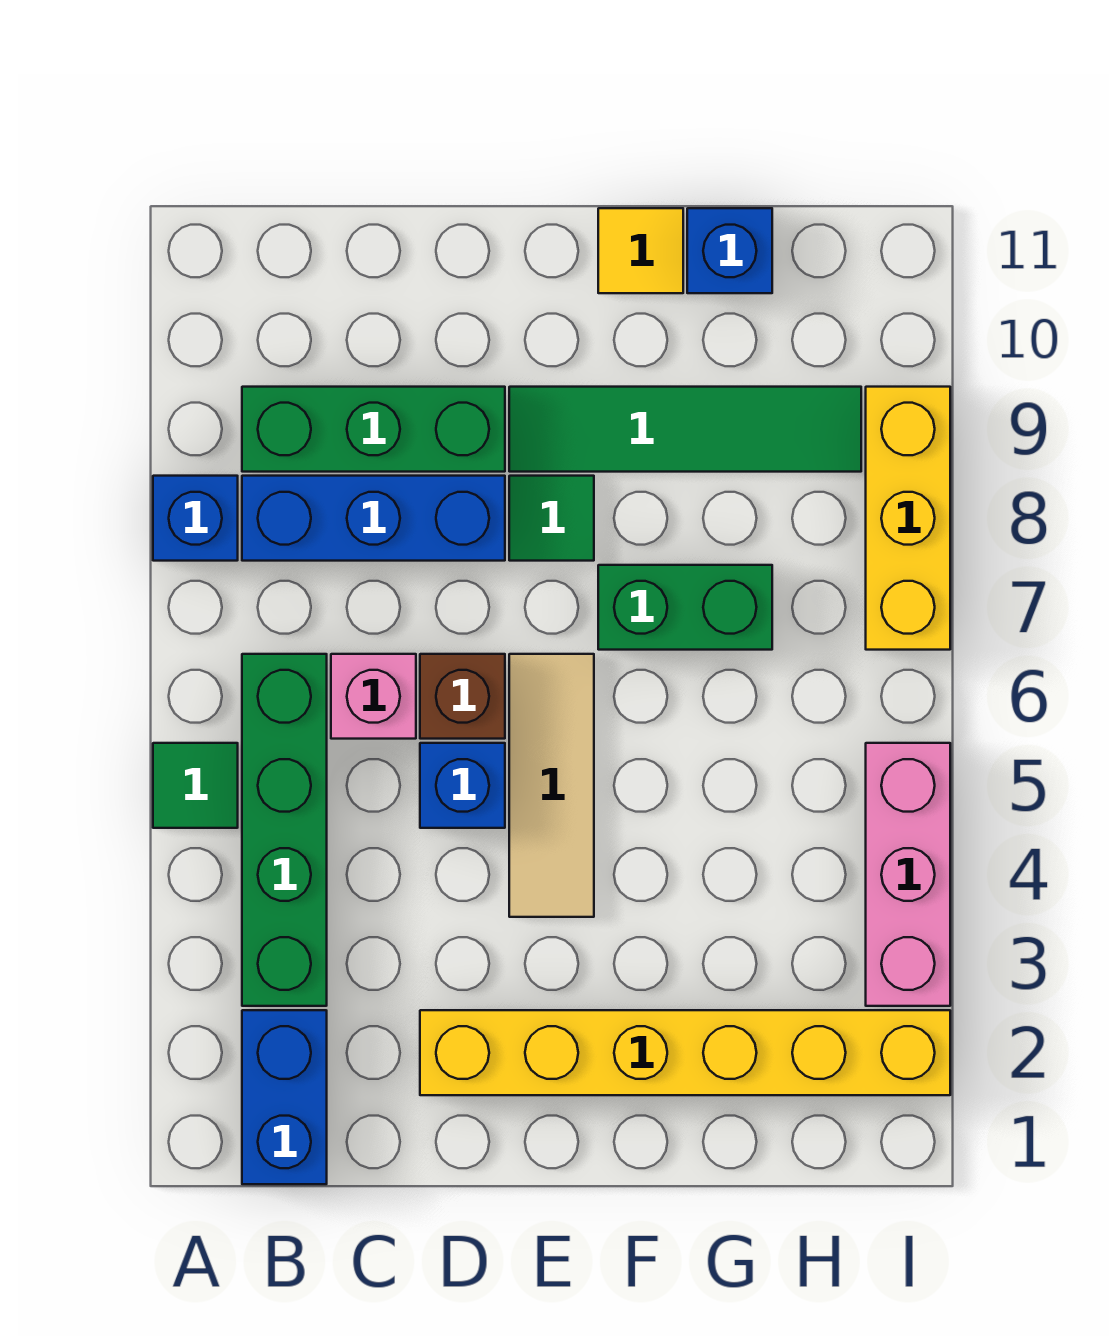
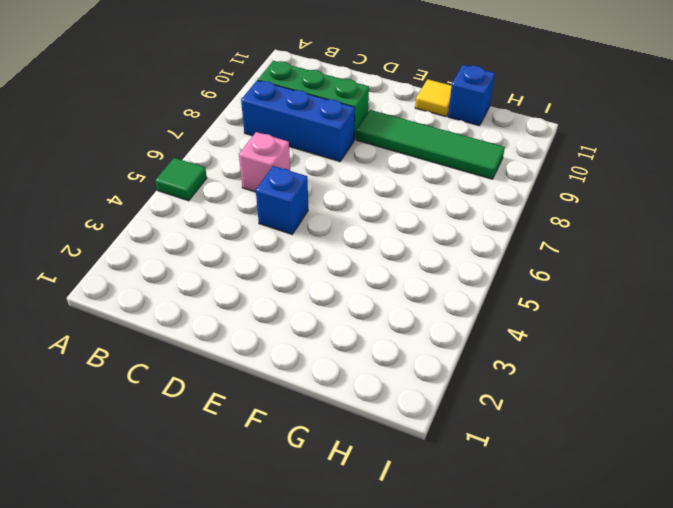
none -> blue 1x1 brick [153,476,238,561]
none -> blue 1x2 brick [242,1010,327,1184]
none -> green 1x4 brick [242,654,327,1006]

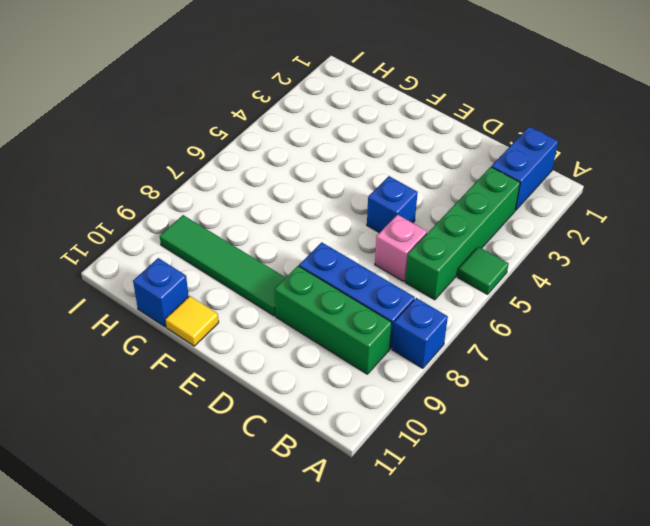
none -> yellow 1x6 brick [420,1010,950,1095]
none -> brown 1x1 brick [420,654,505,739]
none -> tan 1x3 tile [509,654,594,917]

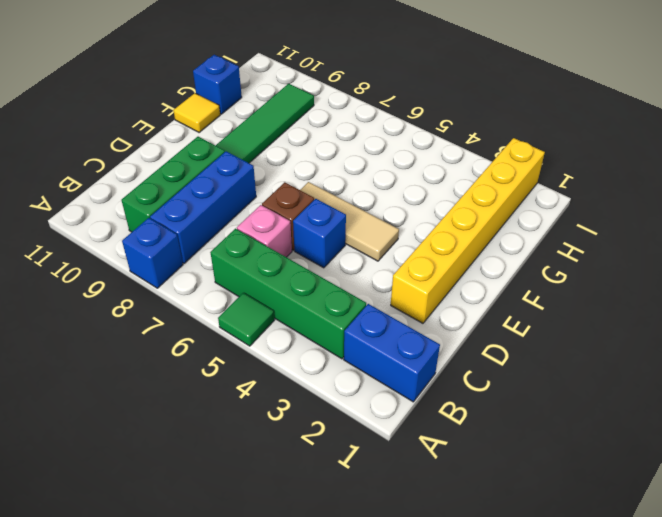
none -> green 1x1 tile [509,476,594,561]
none -> green 1x2 brick [598,565,772,650]
none -> pink 1x3 brick [866,743,950,1006]

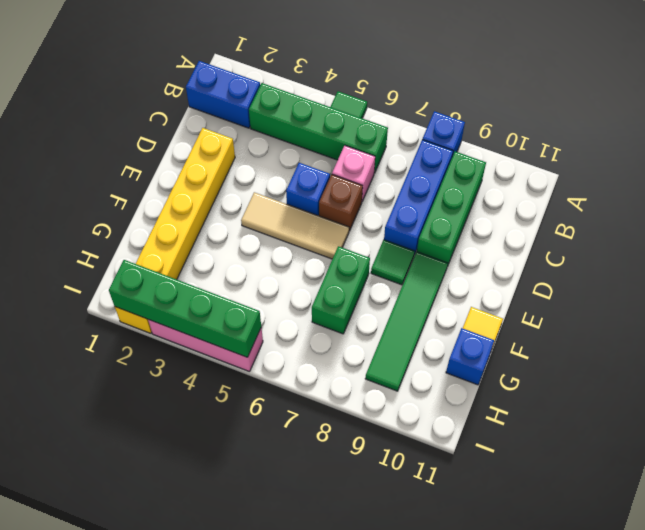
green 1x4 brick [109,260,261,357] -> none
none -> yellow 1x3 brick [866,387,950,650]

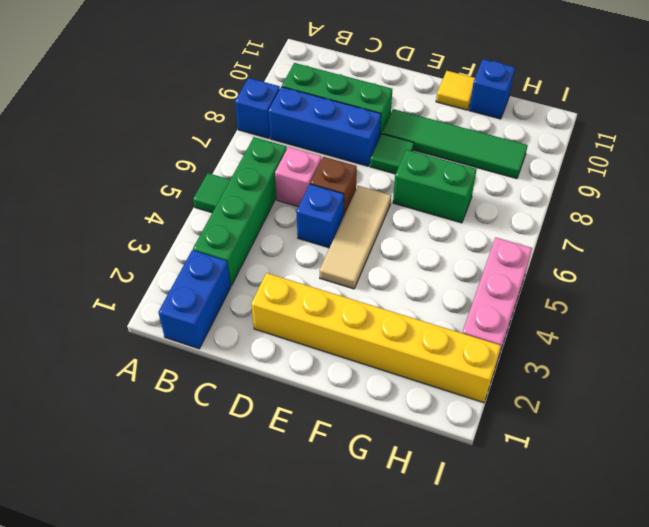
none -> yellow 1x3 brick [866,387,950,650]

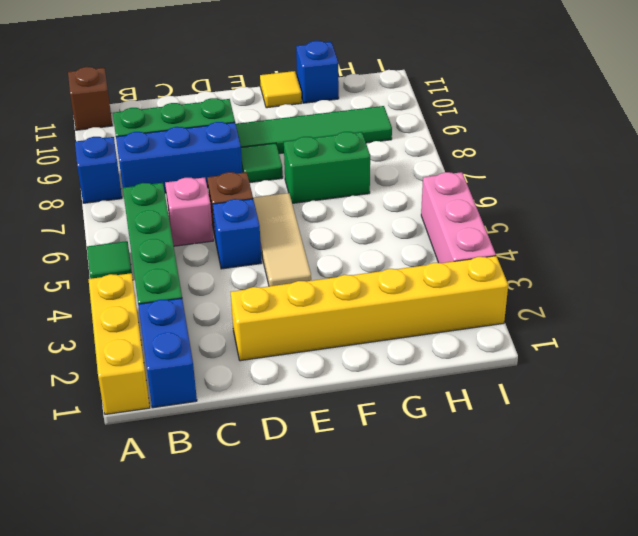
yellow 1x3 brick [88,273,150,415] -> yellow 1x3 brick moved to [866,387,950,650]
brown 1x1 brick [68,67,112,130] -> none

